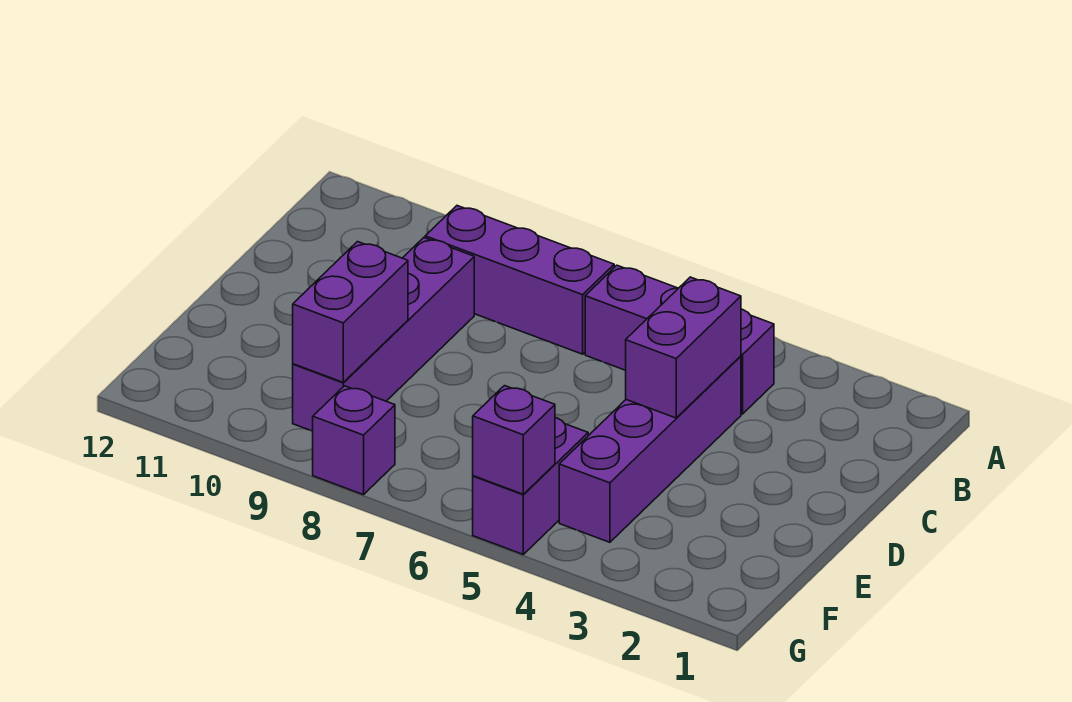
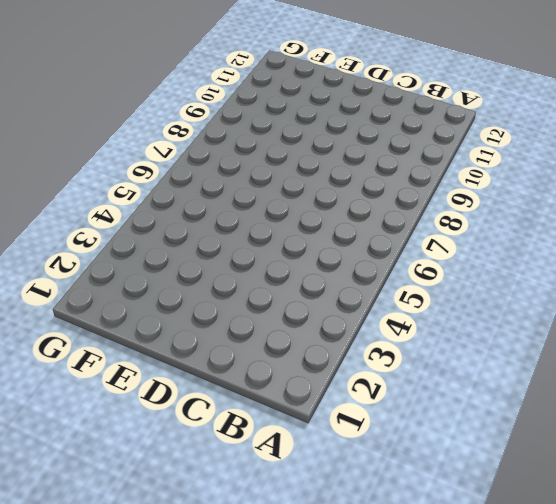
none -> purple 1x3 brick [585,265,774,414]
none -> purple 1x3 brick [425,206,614,354]

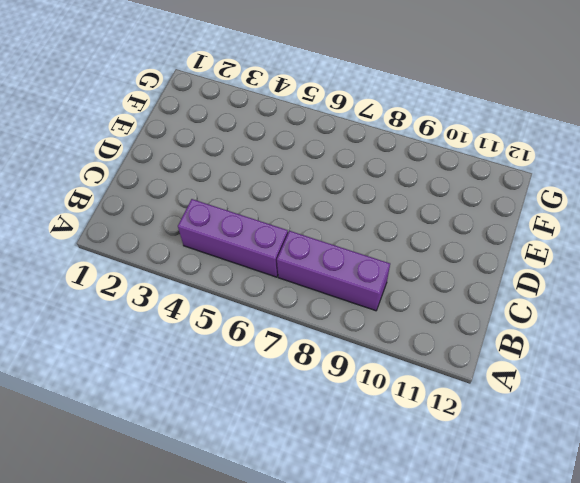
none -> purple 1x4 brick [559,356,741,542]
none -> purple 1x4 brick [293,238,474,431]

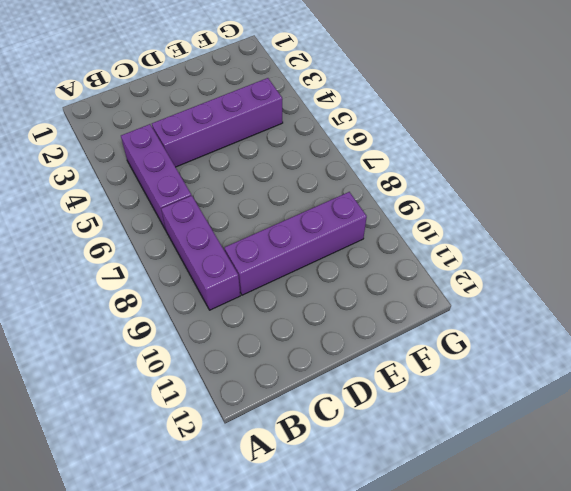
none -> purple 1x2 brick [473,418,588,554]
none -> purple 1x1 brick [313,386,395,495]

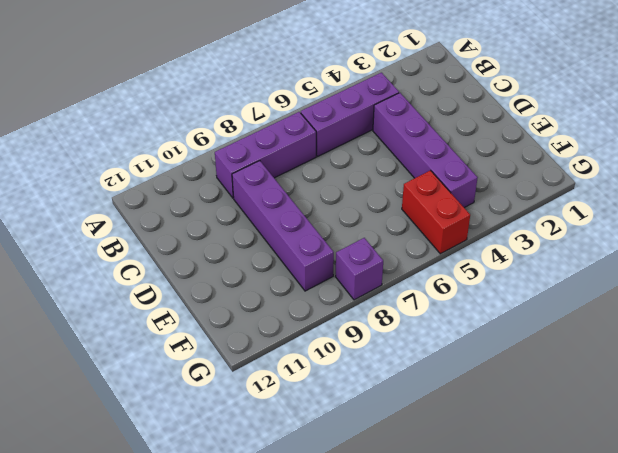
red 1x2 brick [402,170,470,254] -> purple 1x2 brick [473,418,588,554]
none -> purple 1x2 brick [626,277,741,418]
none -> purple 1x2 brick [293,242,408,383]

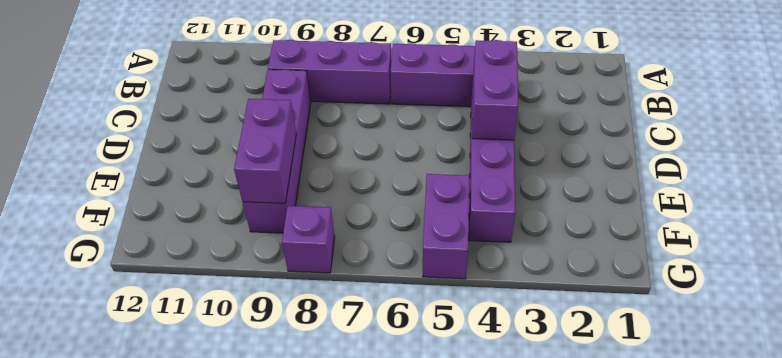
none -> purple 1x1 brick [473,386,555,494]

